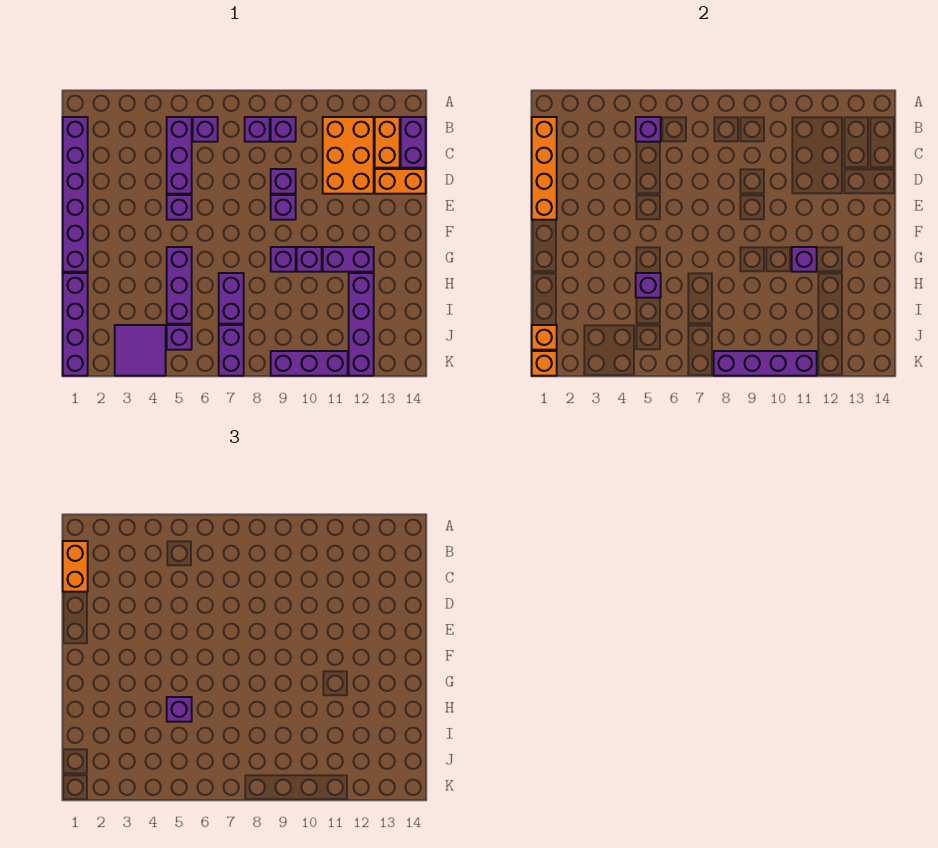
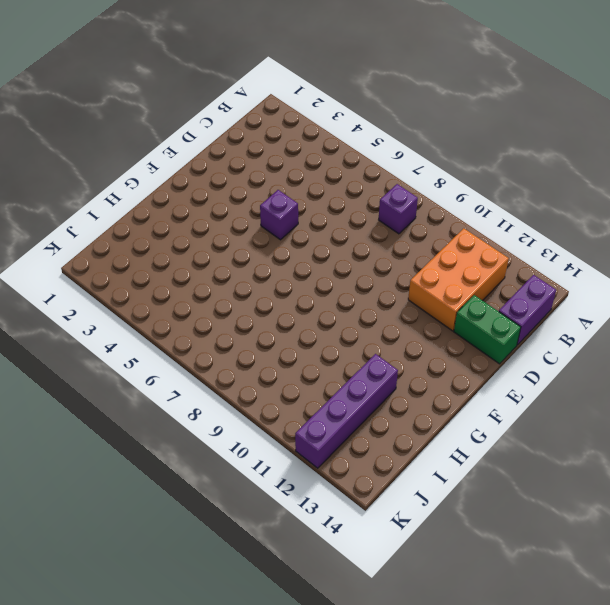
green 1x2 brick [454,295,521,364] -> orange 1x2 brick [375,169,426,194]
none -> purple 1x6 brick [63,117,88,272]
none -> purple 1x3 brick [167,117,192,194]
none -> purple 1x1 brick [193,117,218,142]
none -> purple 1x1 brick [271,117,296,142]

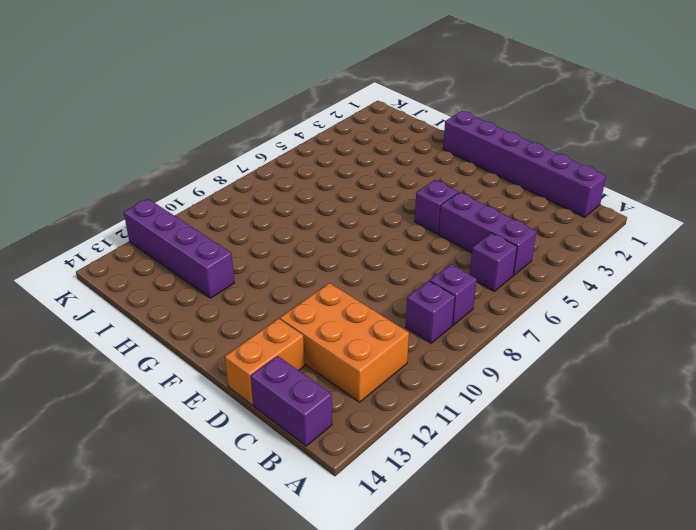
none -> orange 1x2 brick [375,117,400,168]
none -> purple 1x1 brick [271,169,296,194]
none -> purple 1x1 brick [271,195,296,220]
none -> purple 1x3 brick [167,247,192,324]

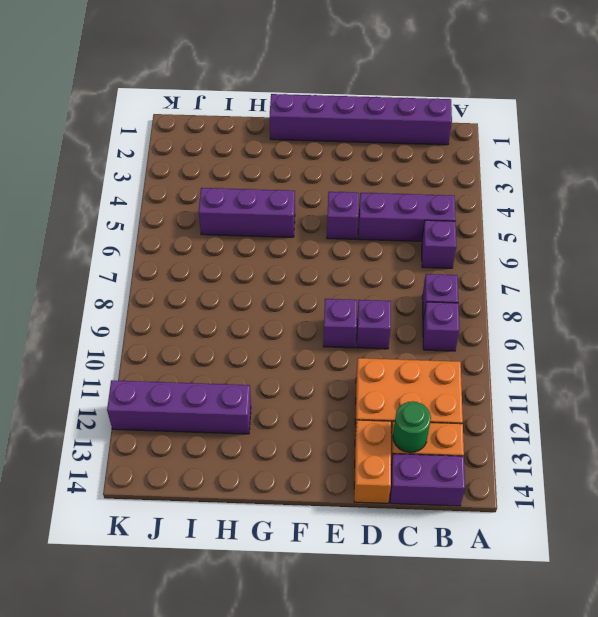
green 1x1 round brick [393,401,431,453] -> none
none -> purple 1x1 brick [271,247,296,272]
none -> purple 1x1 brick [297,247,322,272]
none -> purple 1x2 brick [323,247,374,272]
none -> purple 1x4 brick [63,273,88,376]

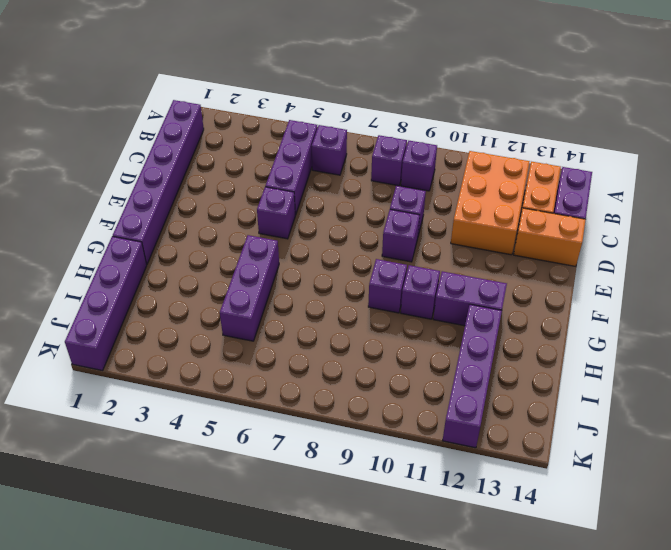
none -> purple 1x2 brick [219,273,244,324]
none -> purple 2x2 tile [115,325,166,376]
none -> purple 1x1 brick [167,325,192,350]
none -> purple 1x2 brick [219,325,244,376]

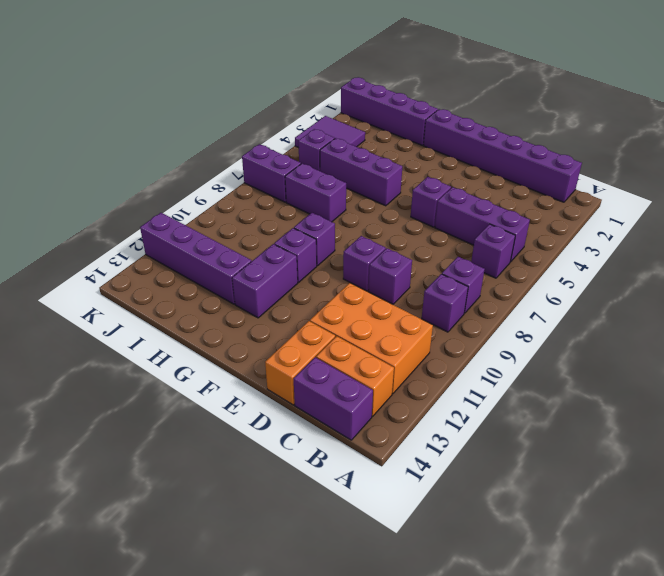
none -> purple 1x3 brick [271,351,348,376]
none -> orange 1x4 brick [532,117,557,220]
none -> purple 1x1 brick [636,117,661,142]
none -> purple 1x1 brick [792,247,817,272]

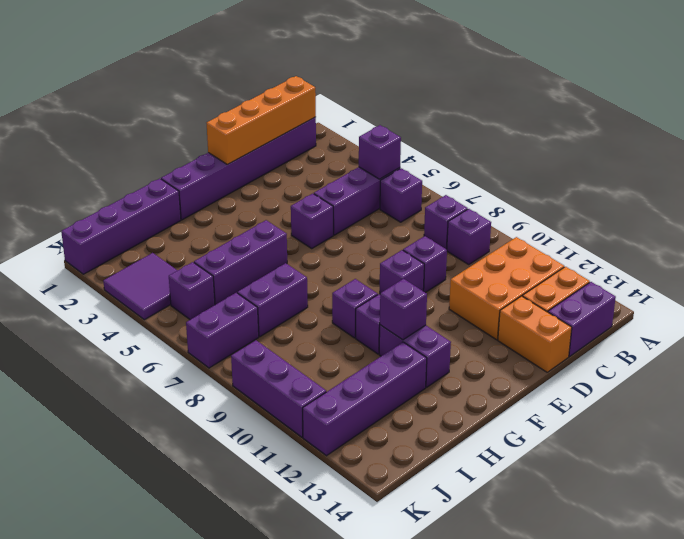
none -> purple 1x1 brick [636,273,661,298]
none -> orange 1x1 brick [532,325,557,350]
none -> orange 1x1 brick [532,351,557,376]
none -> purple 1x4 brick [714,351,817,376]

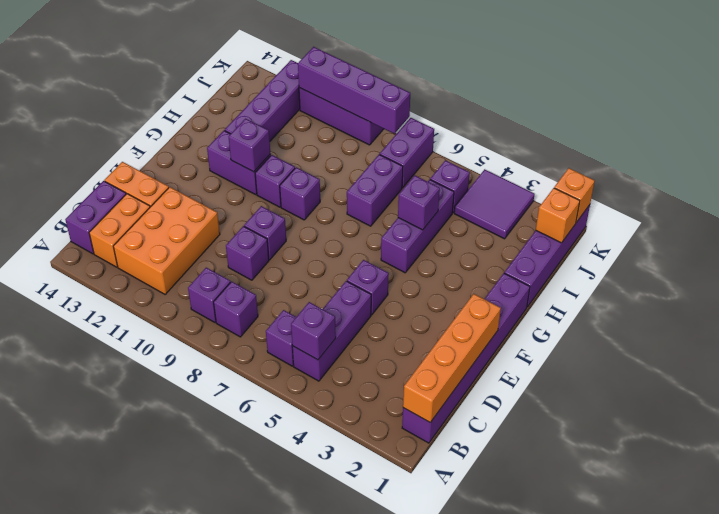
none -> orange 1x2 brick [63,541,88,592]
none -> purple 1x1 brick [167,697,192,722]

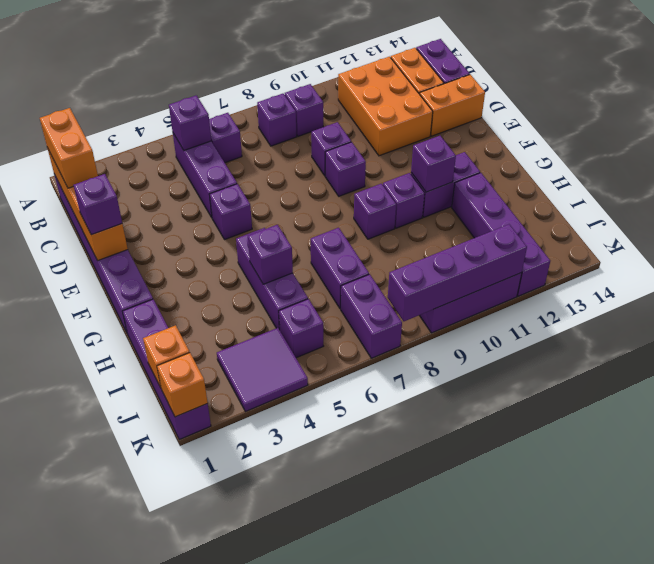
purple 1x1 brick [73,174,122,235] -> purple 1x1 brick moved to [167,697,192,722]

